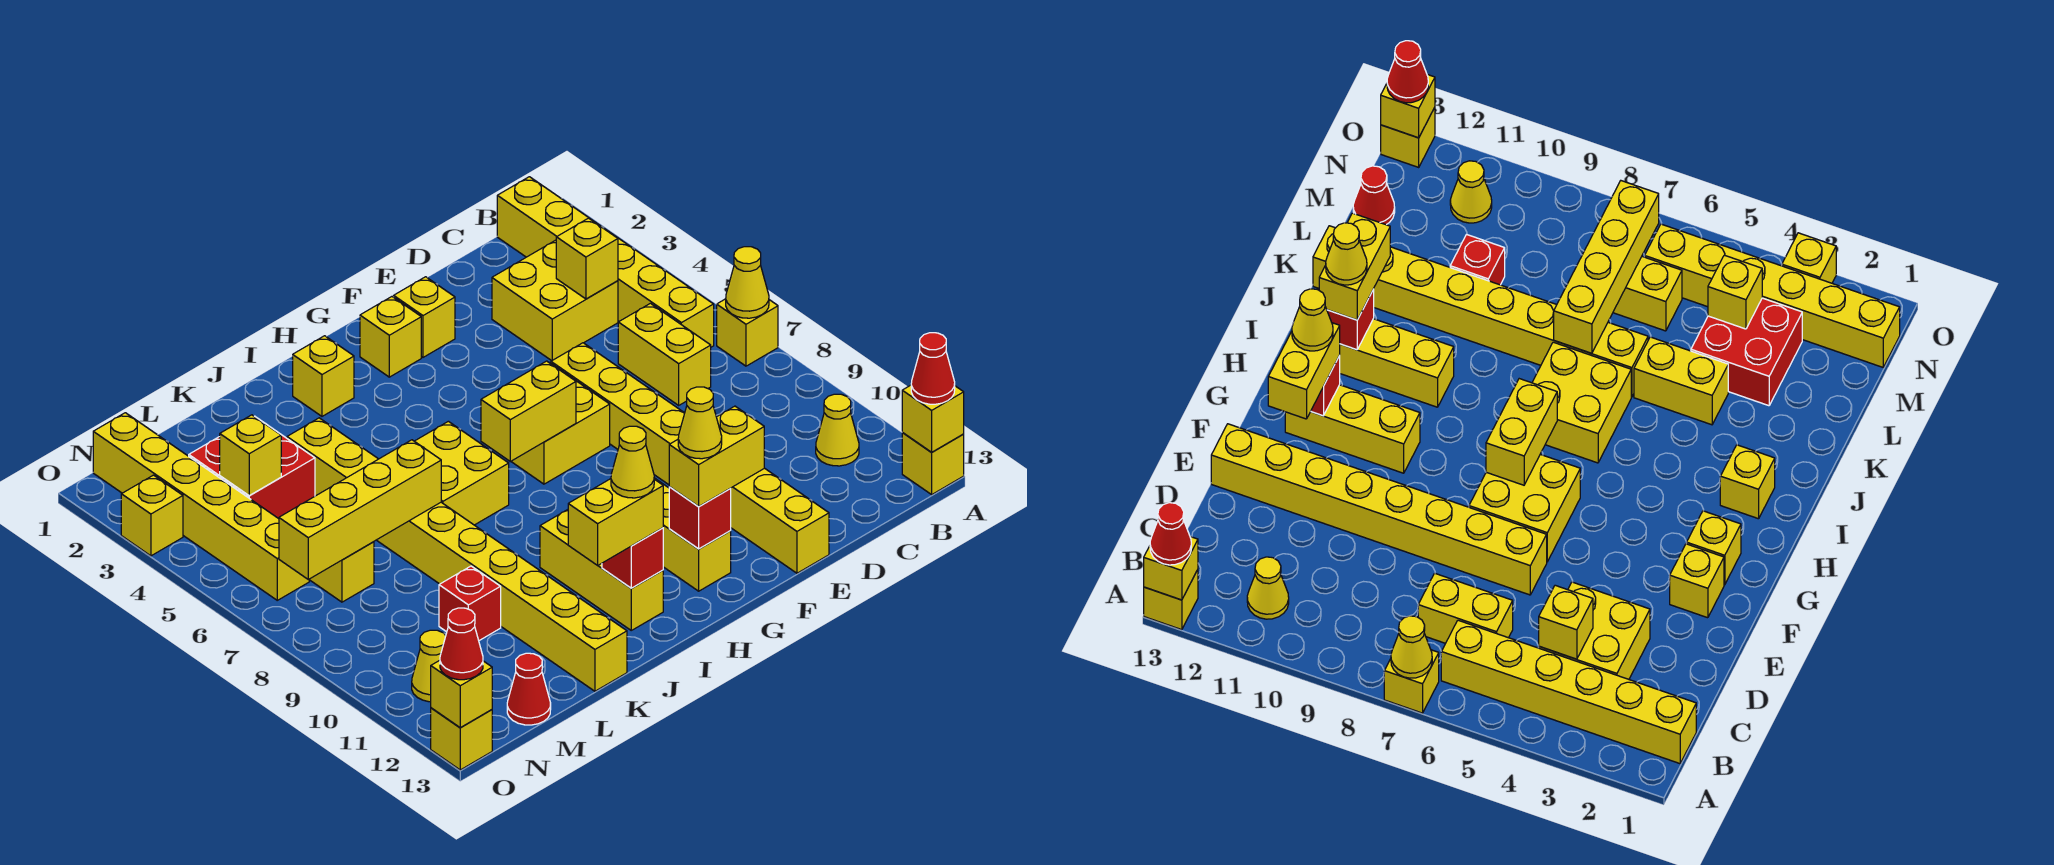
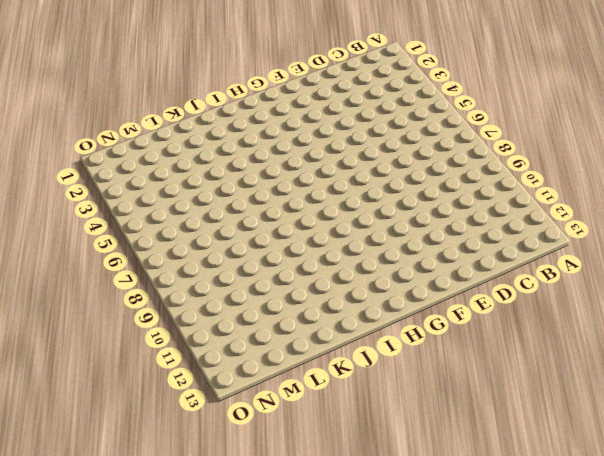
none -> yellow 1x1 brick [717,299,778,366]
none -> yellow 1x1 brick [902,433,964,494]
none -> yellow 1x6 brick [497,177,714,347]
none -> yellow 1x1 cone [816,394,859,466]

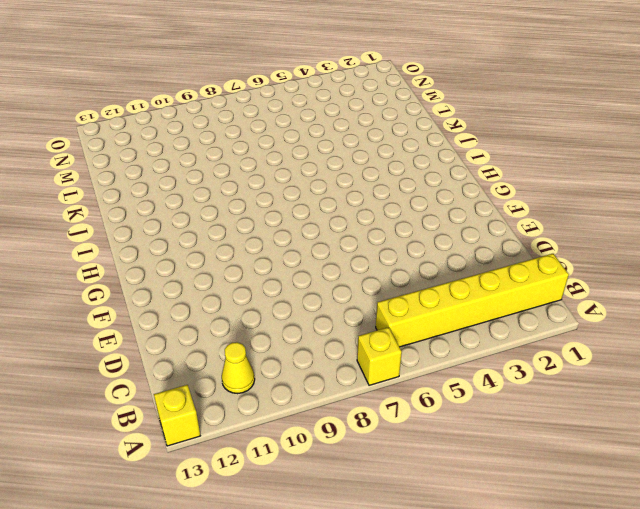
none -> yellow 2x2 brick [492,240,618,361]
none -> yellow 1x2 brick [618,303,711,405]
none -> yellow 1x8 brick [551,343,829,573]
none -> yellow 1x1 brick [394,277,455,357]

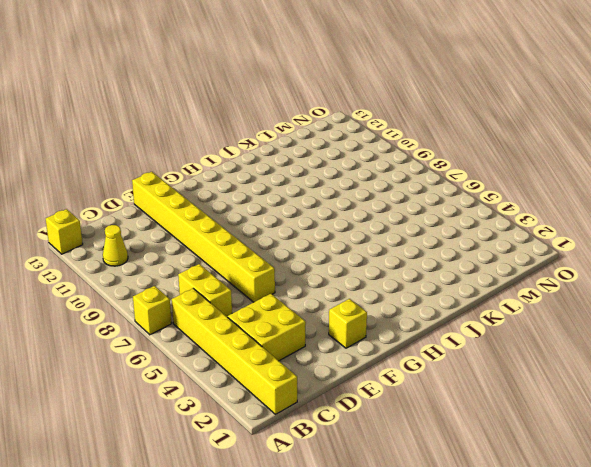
none -> yellow 2x2 brick [511,362,610,484]
none -> yellow 1x1 brick [360,297,421,377]
none -> yellow 1x3 brick [654,478,731,591]
none -> yellow 1x1 brick [293,336,354,416]

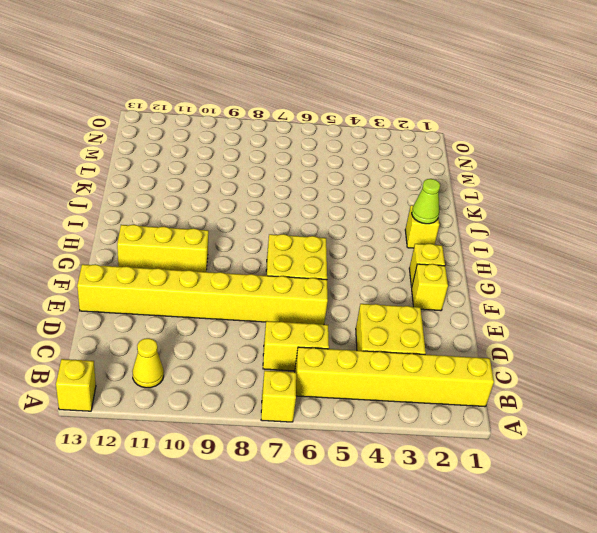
lime 1x1 cone [412,179,440,224] -> none
none -> yellow 2x2 brick [415,421,509,525]
none -> yellow 1x3 brick [540,510,663,630]
none -> yellow 1x2 brick [287,418,378,496]
none -> yellow 1x8 brick [377,502,627,691]

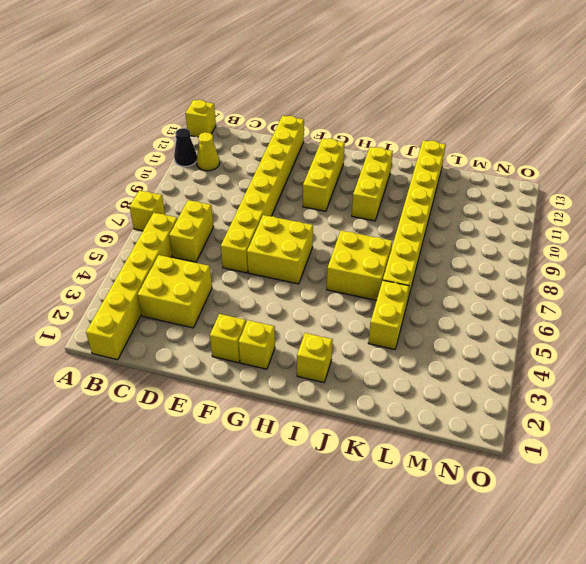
black 1x1 cone [174,128,197,167] -> none
none -> red 2x2 brick [189,416,315,519]
none -> red 1x1 brick [439,566,501,641]
none -> yellow 1x2 brick [309,542,374,602]
none -> red 1x1 cone [507,653,551,725]

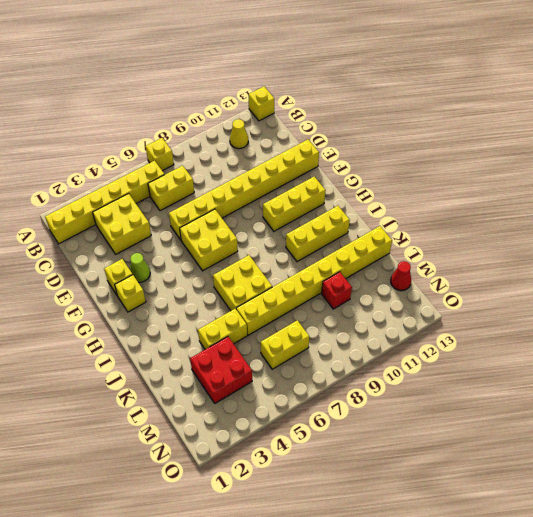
lime 1x1 cone [130,253,150,282] -> none
none -> yellow 1x1 brick [293,336,354,416]
none -> yellow 1x6 brick [93,413,309,600]
none -> yellow 1x1 cone [412,630,446,702]
none -> yellow 1x1 brick [121,475,183,556]

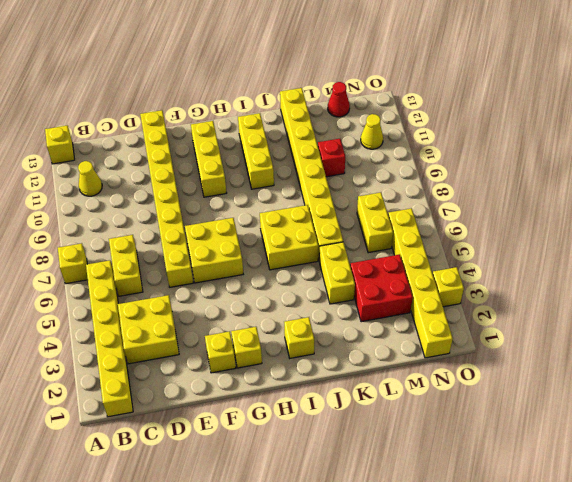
none -> yellow 1x1 brick [431,708,492,770]
none -> yellow 1x1 cone [726,247,769,318]
none -> yellow 1x1 brick [902,385,964,452]
none -> yellow 1x1 brick [556,218,618,299]

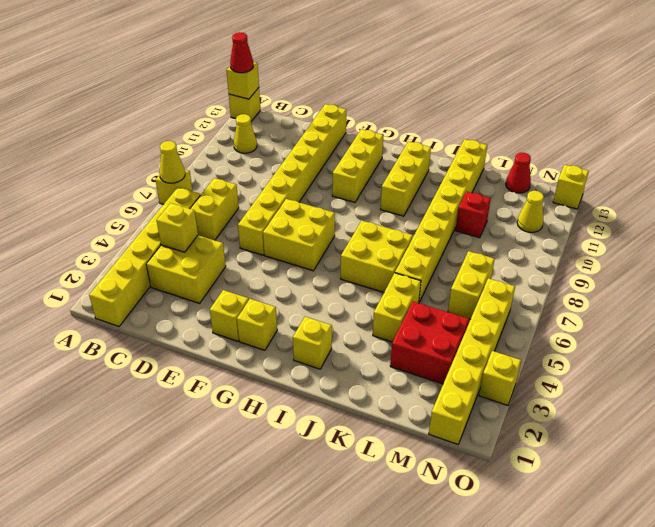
none -> yellow 1x2 brick [481,361,576,461]
none -> red 1x1 brick [669,487,731,549]
none -> red 1x1 brick [602,528,663,588]
none -> yellow 1x4 brick [279,440,441,579]

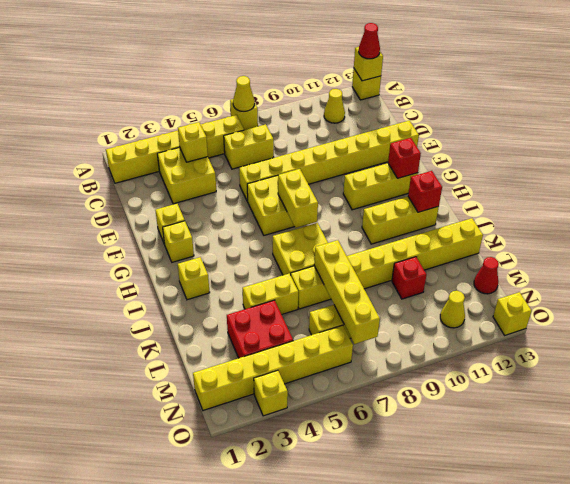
none -> yellow 1x1 brick [220,415,281,495]
none -> yellow 1x1 brick [431,660,492,727]
none -> yellow 1x2 brick [669,406,764,507]
none -> yellow 1x2 brick [568,479,663,565]

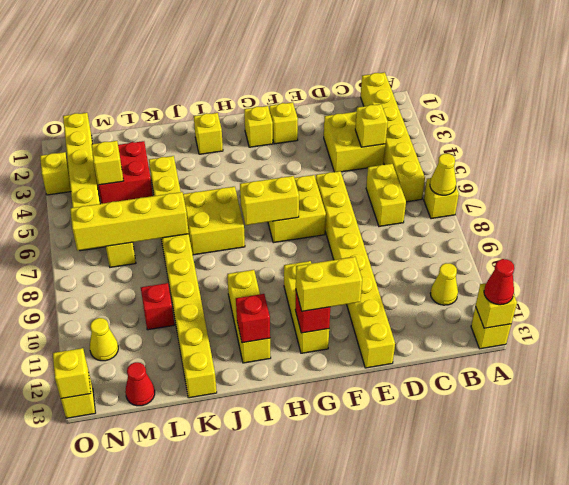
none -> yellow 1x2 brick [568,479,663,565]
none -> red 1x1 cone [440,608,483,680]
none -> yellow 1x1 cone [678,387,722,459]
none -> yellow 1x1 cone [611,426,654,498]

